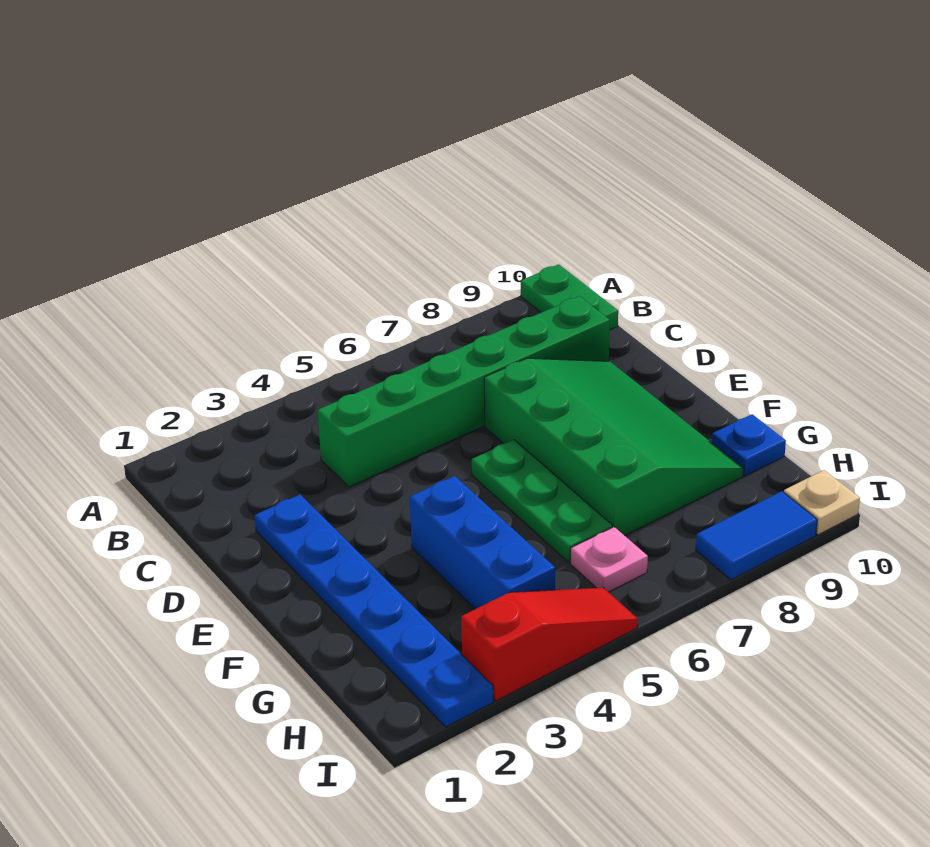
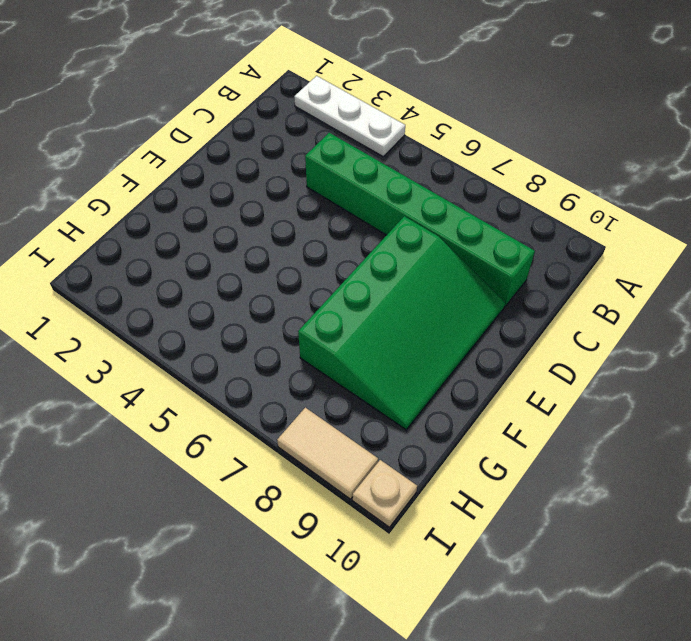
white 1x3 plate [294,76,405,156] -> none
tan 1x2 tile [277,408,378,499] -> blue 1x2 tile [696,491,817,580]
none -> green 1x2 plate [521,264,618,329]
none -> blue 1x6 plate [255,495,493,727]

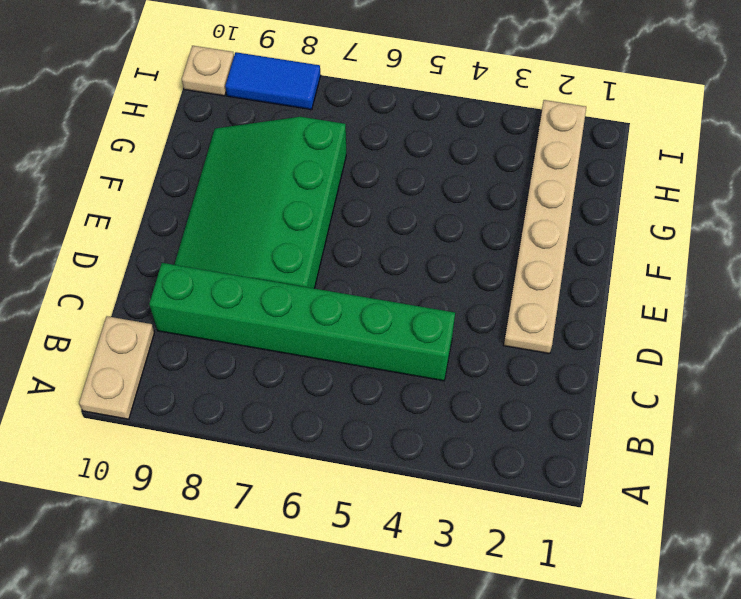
tan 1x2 plate [79,316,155,419] -> green 1x2 plate [521,264,618,329]
tan 1x6 plate [504,100,586,354] -> blue 1x6 plate [255,495,493,727]
none -> green 1x3 plate [472,440,612,563]
none -> blue 1x3 brick [410,476,555,609]

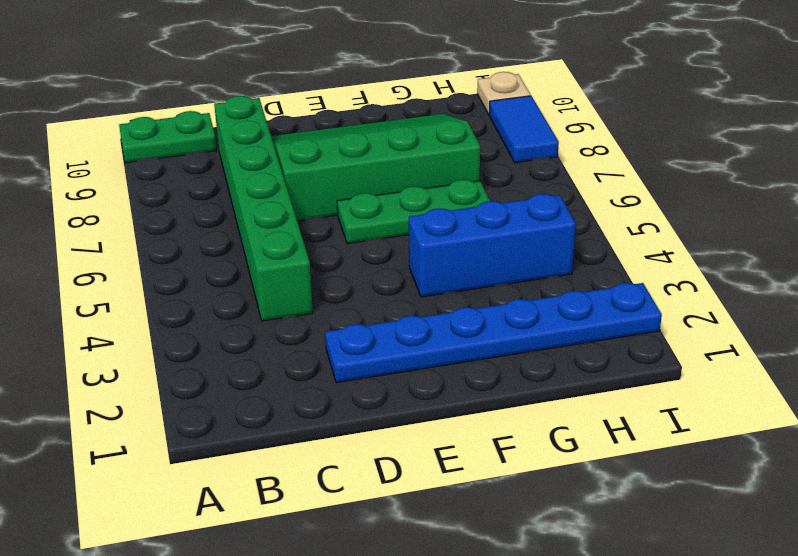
none -> blue 1x1 plate [712,414,786,476]
none -> pink 1x1 plate [571,527,648,592]

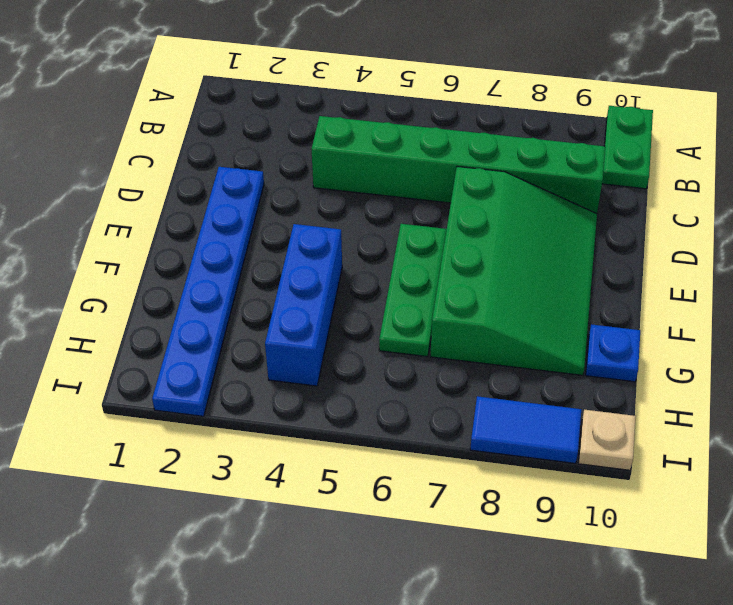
none -> pink 1x1 plate [571,527,648,592]
none -> red 1x3 slope [461,588,638,701]

